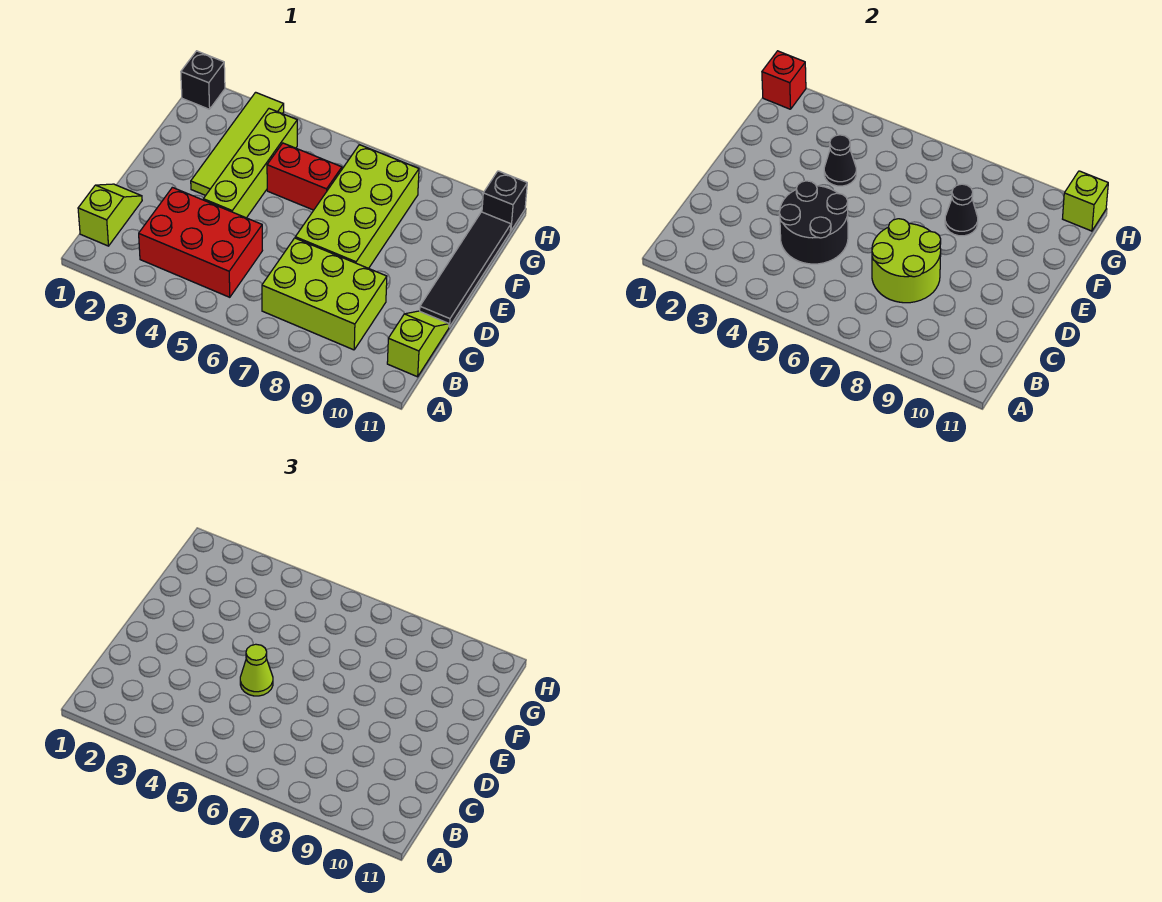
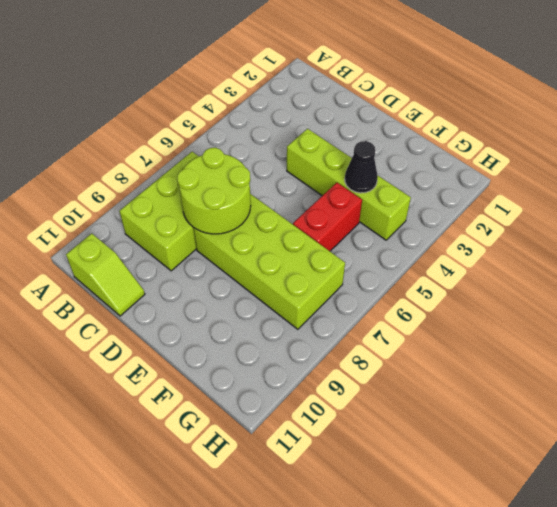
none -> lime 1x2 slope [78,184,142,246]
none -> red 2x3 brick [139,187,262,297]
none -> black 1x4 tile [420,212,511,327]

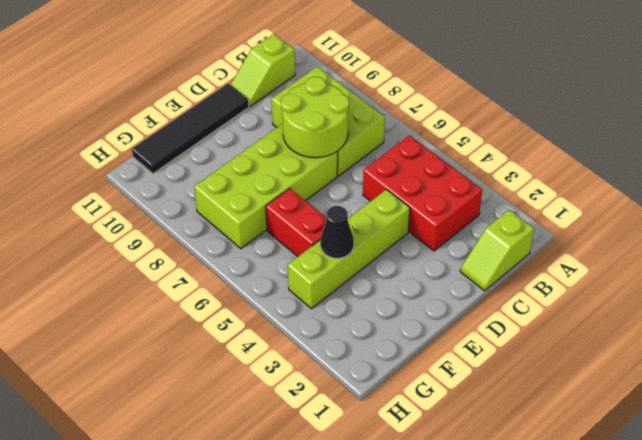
none -> lime 1x4 tile [191,92,284,196]
none -> black 1x1 brick [181,51,225,109]
none -> black 1x1 brick [482,171,527,231]

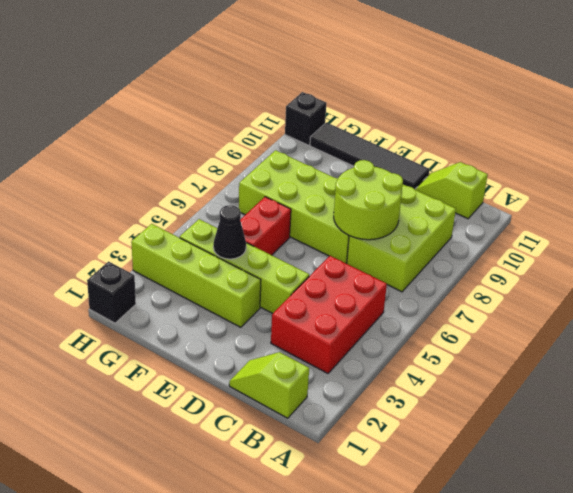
lime 1x4 brick [131,224,261,327] -> lime 1x4 tile [191,92,284,196]
none -> black 2x2 round brick [779,181,848,264]
none -> black 1x1 cone [945,184,978,236]
none -> red 1x1 brick [762,51,806,109]

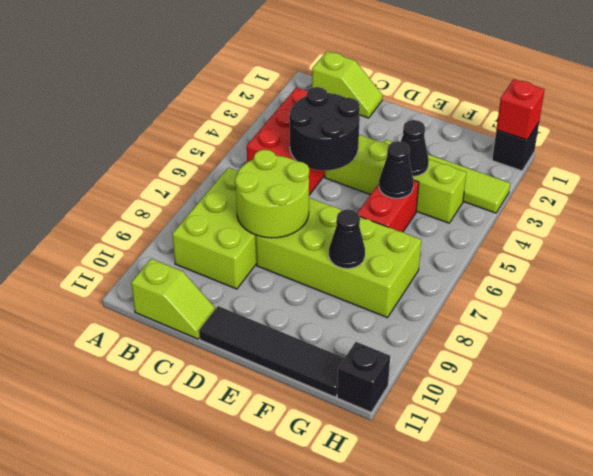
black 1x1 cone [379,141,414,198] -> none
none -> lime 1x1 brick [1063,171,1108,231]
none -> lime 1x1 cone [240,644,273,696]

